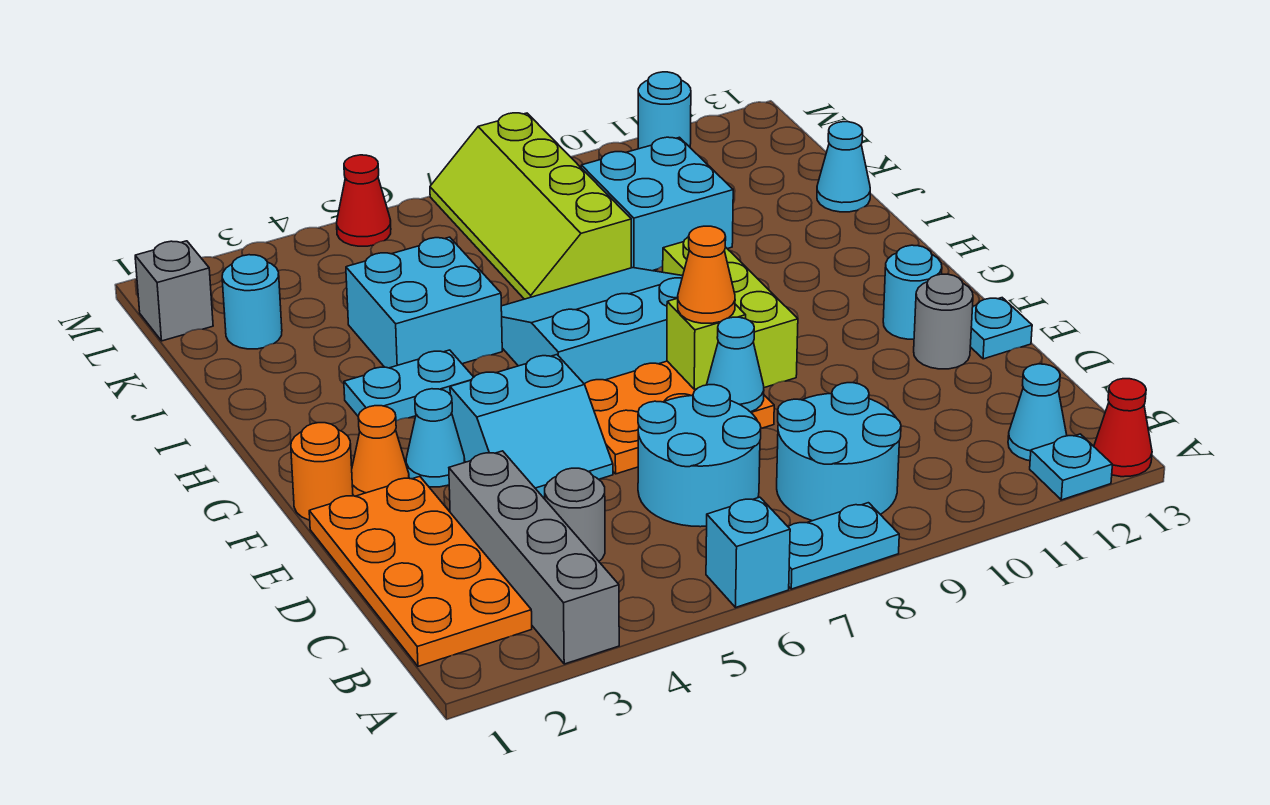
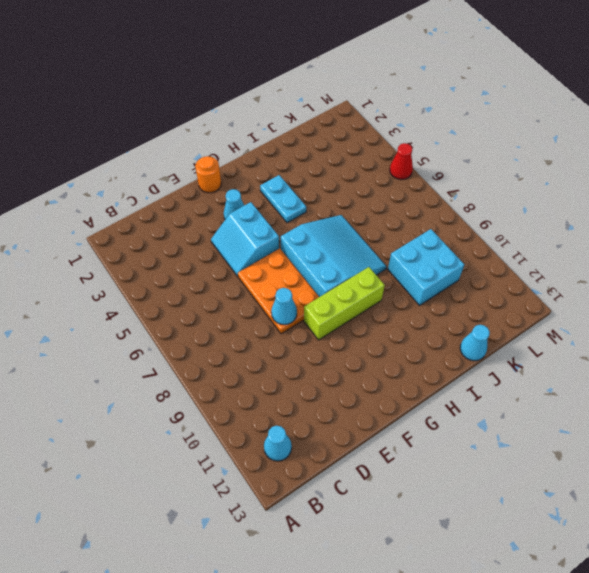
none -> grey 1x4 brick [449,451,619,664]
none -> cyan 1x1 brick [706,497,790,607]
none -> cyan 1x2 plate [789,503,899,589]
none -> cyan 1x1 plate [1030,434,1112,500]

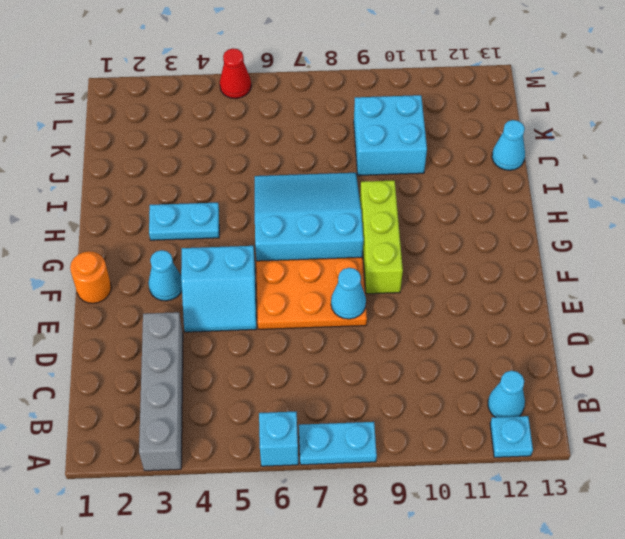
none -> red 1x1 cone [1094,379,1152,477]
none -> orange 2x4 plate [309,476,532,666]
none -> cyan 2x2 round brick [777,383,901,521]
none -> grey 1x1 round brick [545,468,605,561]

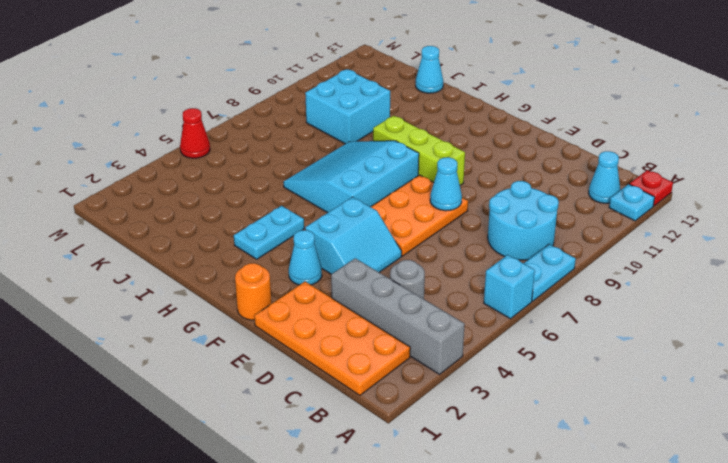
red 1x1 plate [630,170,673,206] -> red 1x1 cone [1094,379,1152,477]
none -> cyan 2x2 round brick [638,385,761,527]
none -> grey 1x1 round brick [914,274,973,369]
none -> cyan 1x1 plate [970,298,1032,359]
none -> orange 1x1 cone [352,406,409,496]

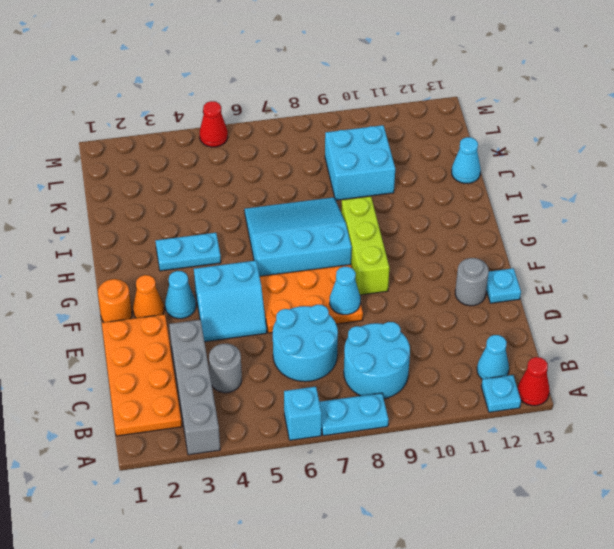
none -> cyan 1x1 round brick [883,245,942,339]
none -> cyan 2x2 brick [346,237,502,368]
none -> lime 2x4 slope [430,113,631,299]
none -> cyan 1x1 round brick [222,255,282,349]

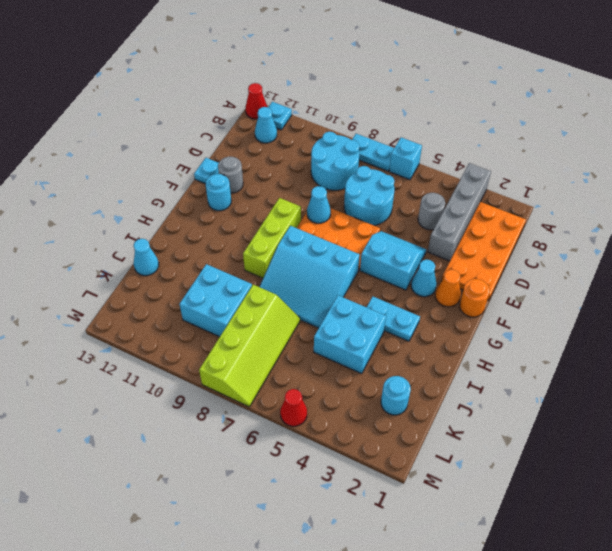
none -> grey 1x1 brick [135,241,213,341]
none -> cyan 1x1 round brick [638,72,691,149]
none -> lime 1x1 brick [667,298,746,389]
none -> orange 1x1 cone [678,226,735,323]

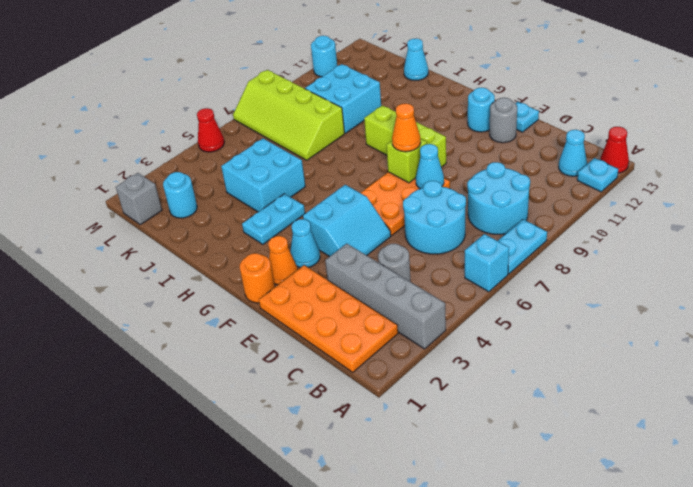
none -> cyan 3x3 slope [501,268,683,384]

